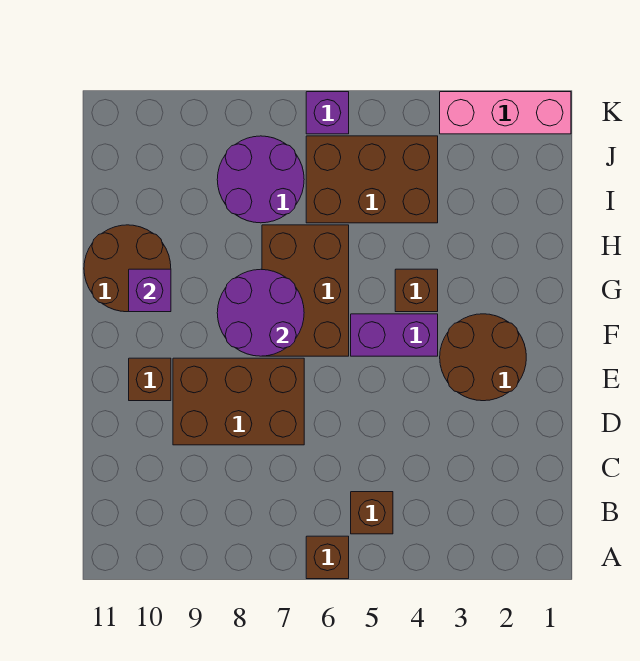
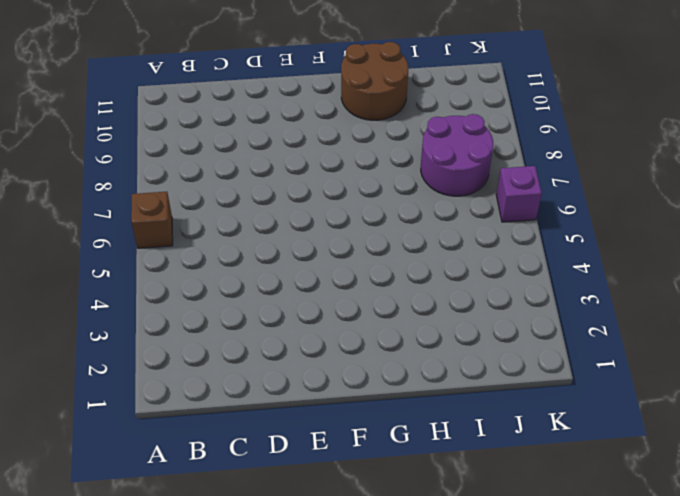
none -> brown 1x1 brick [351,492,393,534]
none -> brown 2x3 brick [173,358,304,445]
none -> brown 2x2 round brick [440,314,526,401]

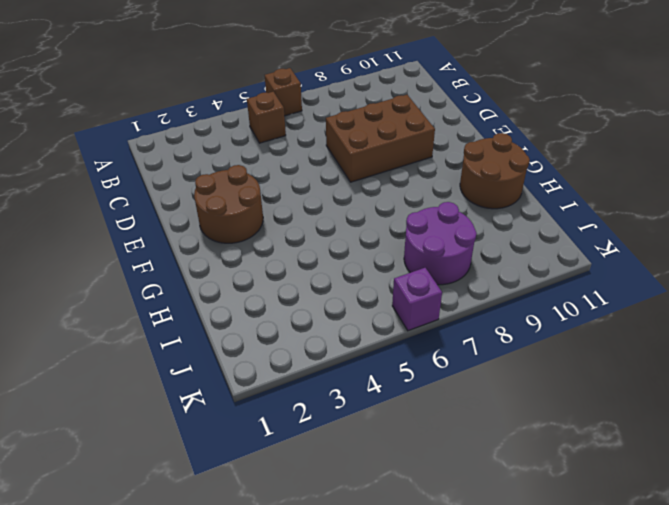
none -> brown 1x1 brick [129,358,171,401]
none -> purple 1x2 brick [351,314,438,356]
none -> brown 2x3 brick [262,225,349,356]

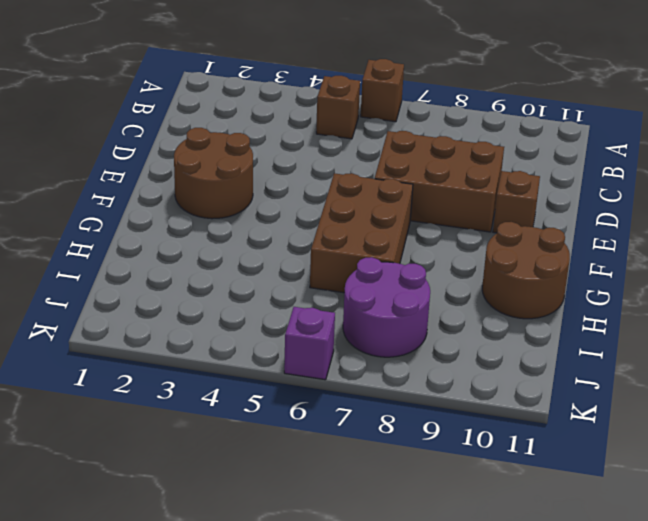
none -> purple 1x2 brick [351,314,438,356]
none -> brown 1x1 brick [395,269,438,312]
none -> brown 2x3 brick [306,136,438,223]

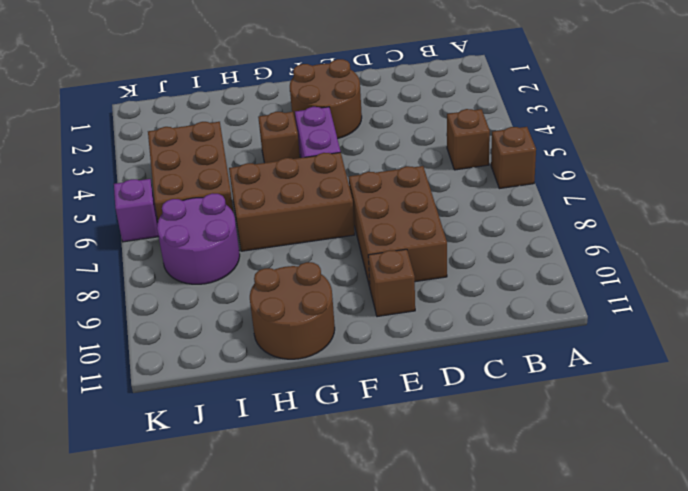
none -> pink 1x3 brick [440,92,571,134]
none -> purple 2x2 round brick [217,269,304,356]
none -> purple 1x1 brick [129,269,171,312]

